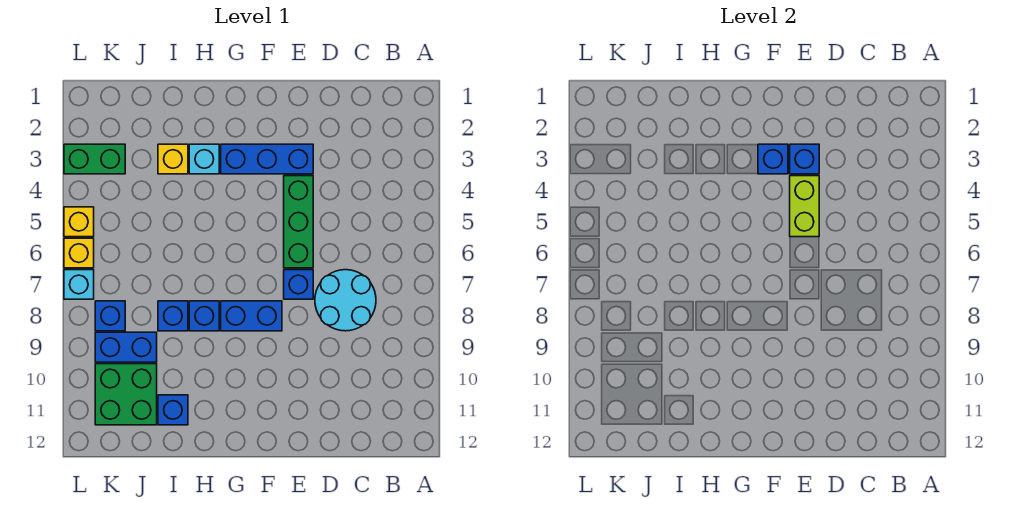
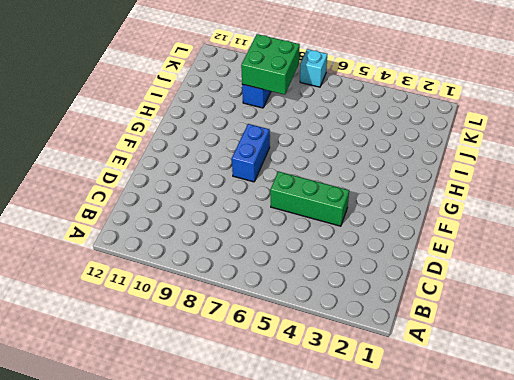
green 2x2 brick [241,34,300,95] -> green 2x2 brick moved to [95,364,157,425]
none -> cyan 2x2 round brick [315,270,376,331]
none -> blue 1x3 brick [221,144,313,174]
none -> blue 1x1 brick [284,270,313,299]

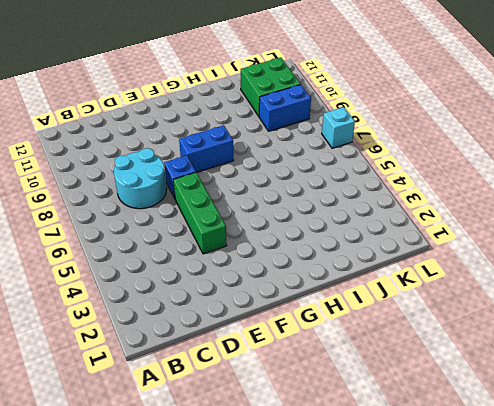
none -> blue 1x3 brick [221,144,313,174]
none -> cyan 1x1 brick [189,144,219,174]
none -> blue 1x1 brick [189,301,219,331]

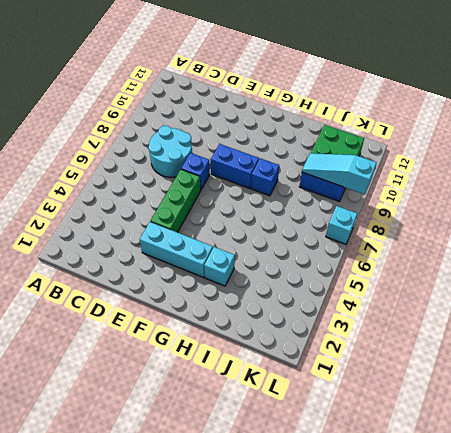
cyan 1x3 brick [140,222,213,278] -> blue 1x3 brick [221,144,313,174]
cyan 1x3 slope [302,153,376,194] -> none
none -> yellow 1x1 brick [158,144,188,174]
none -> blue 1x1 brick [158,301,188,331]
none -> blue 1x1 brick [158,395,188,425]

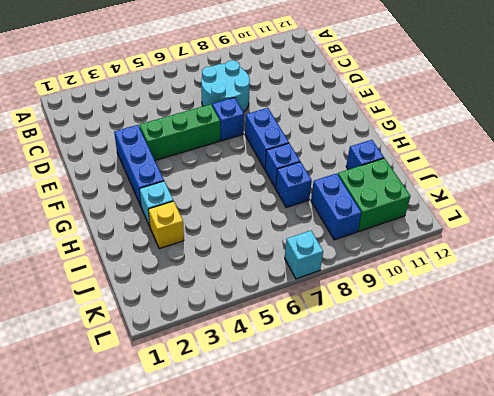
none -> green 1x2 brick [64,144,125,174]
none -> blue 1x1 brick [95,301,125,331]
none -> yellow 1x1 brick [64,207,94,237]

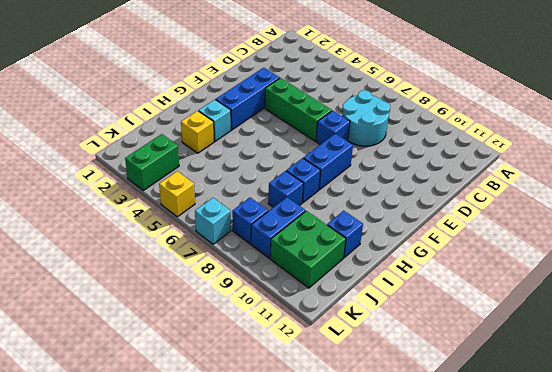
none -> yellow 1x1 brick [64,238,94,268]
none -> blue 1x1 brick [790,144,819,174]
none -> lime 1x2 brick [790,176,819,237]

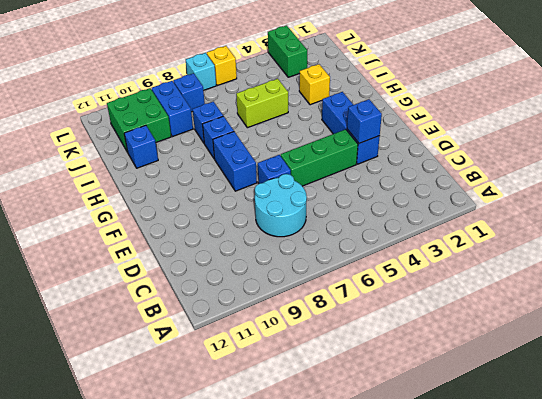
lime 1x2 brick [236,79,288,128] -> lime 1x2 brick moved to [790,176,819,237]
none -> cyan 1x1 brick [189,144,219,174]
none -> yellow 1x1 brick [64,207,94,237]
none -> blue 1x1 brick [758,144,788,174]

